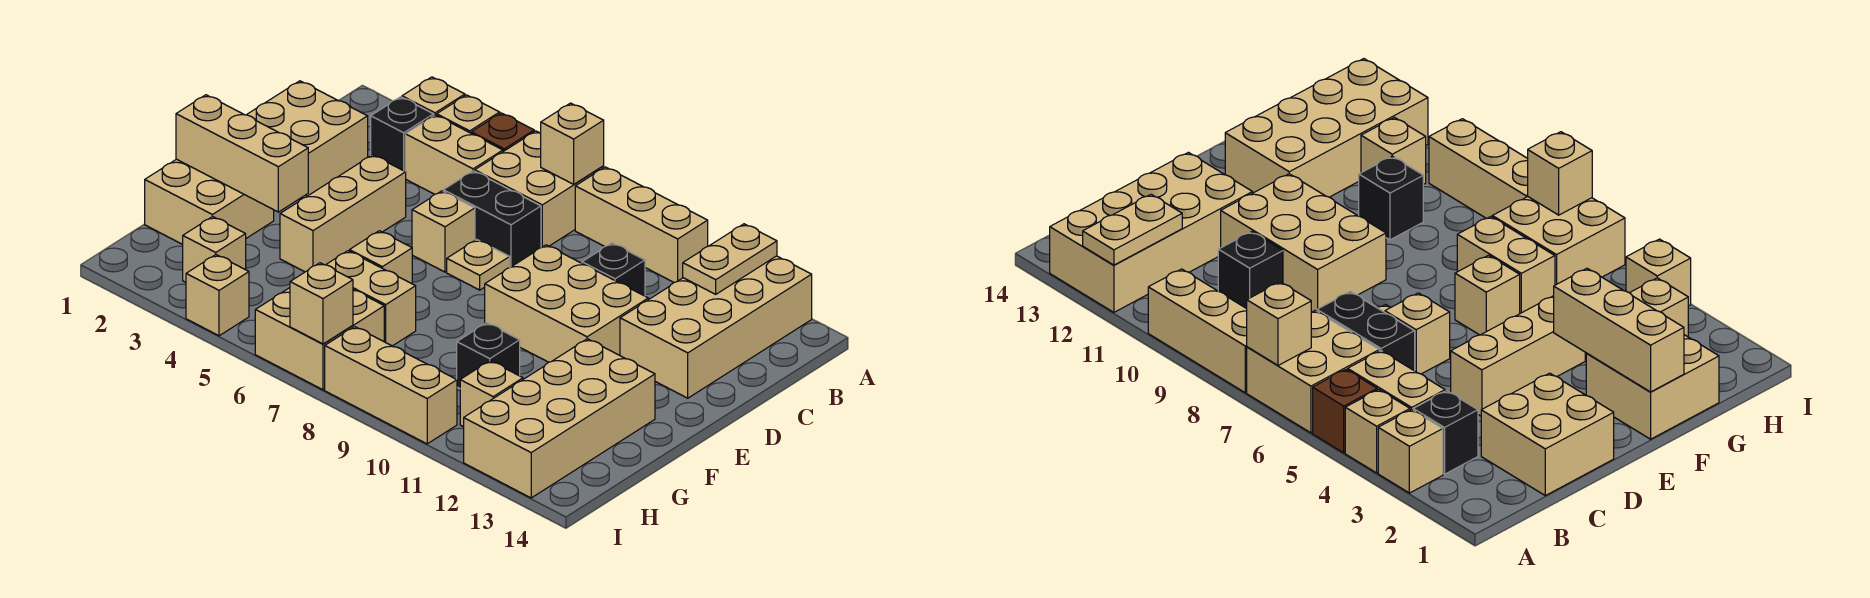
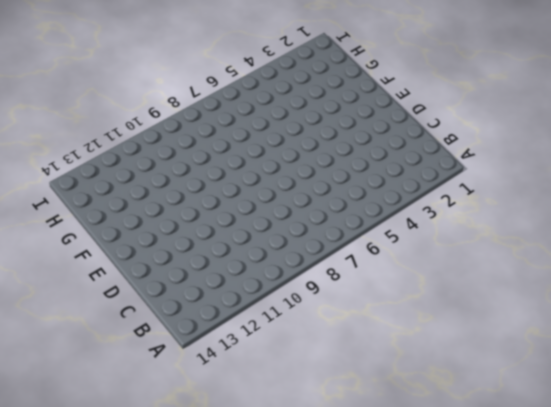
none -> tan 1x1 brick [402,77,465,115]
none -> tan 1x1 brick [437,95,500,133]
none -> brown 1x1 brick [471,113,534,152]

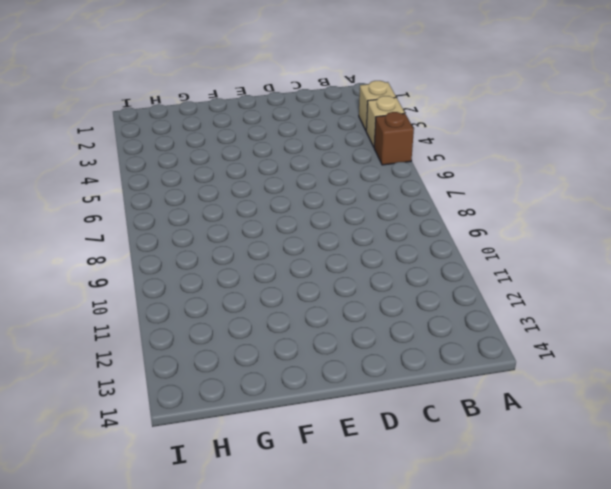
none -> tan 2x2 brick [475,131,604,248]
none -> tan 1x3 brick [575,167,708,282]
none -> tan 2x4 brick [620,256,812,398]

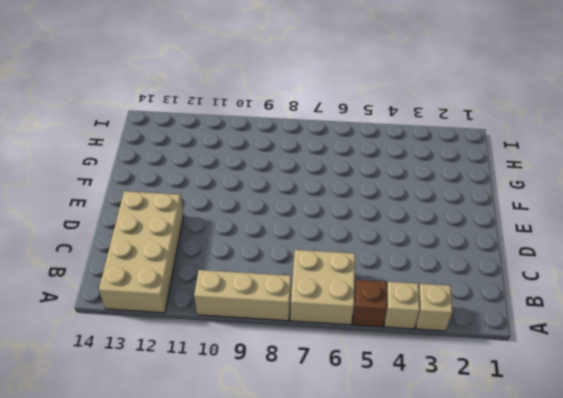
none -> black 1x1 brick [371,97,434,171]
none -> tan 1x2 brick [405,115,503,194]
none -> tan 2x2 brick [247,81,368,198]

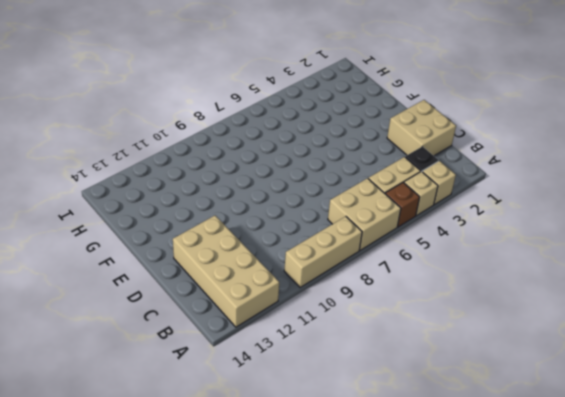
none -> black 1x2 brick [443,171,541,267]
none -> black 1x1 brick [582,243,645,296]
none -> tan 1x3 brick [280,155,406,272]

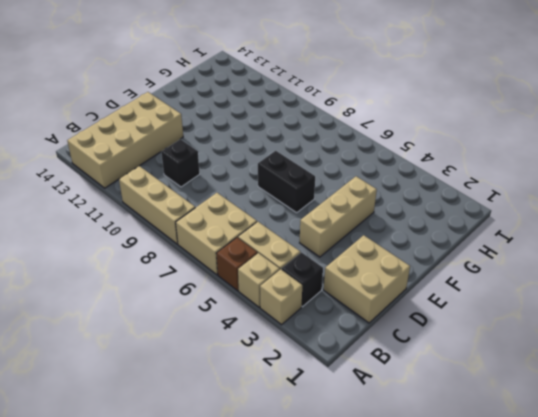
black 1x2 brick [258,151,315,213] -> black 1x2 brick moved to [443,171,541,267]
none -> tan 1x1 brick [412,191,475,272]
none -> tan 1x1 plate [447,239,510,290]
none -> tan 2x3 brick [485,245,648,362]

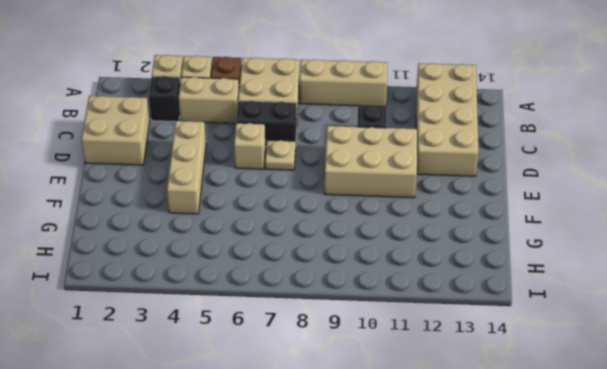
none -> tan 2x2 brick [145,159,274,244]
none -> tan 1x1 brick [349,231,412,284]
none -> tan 2x4 brick [464,339,655,498]

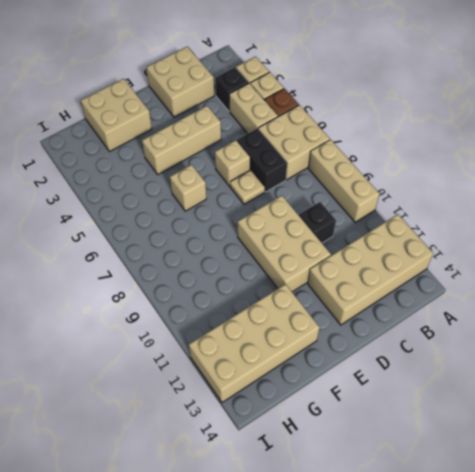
none -> tan 1x2 brick [326,251,416,346]
none -> black 1x1 brick [457,323,520,388]
none -> tan 1x1 brick [183,217,246,282]

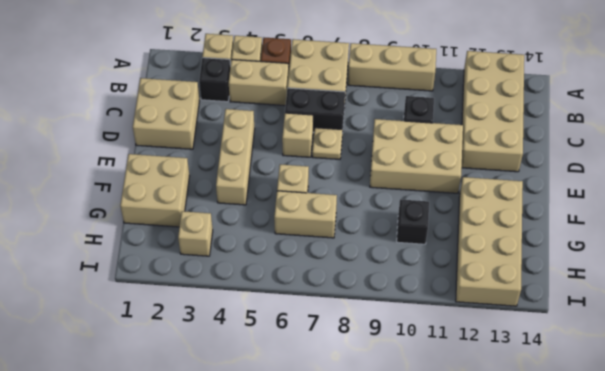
none -> tan 2x2 brick [255,288,384,390]
none -> tan 1x1 brick [460,361,523,427]
none -> tan 1x1 brick [186,255,249,336]

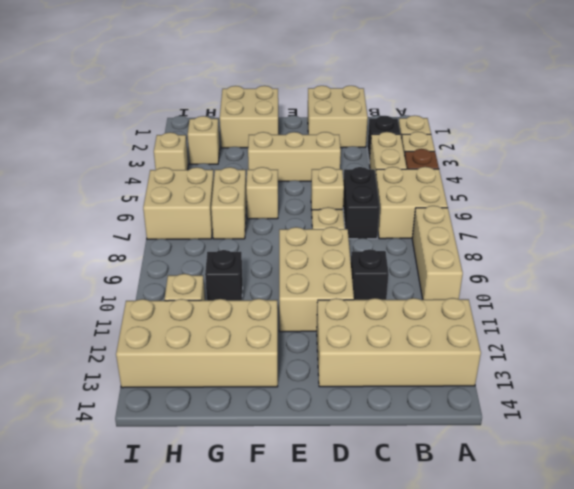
none -> tan 1x3 brick [325,327,457,444]
none -> tan 1x1 brick [541,103,604,184]
none -> tan 1x2 plate [683,224,777,294]

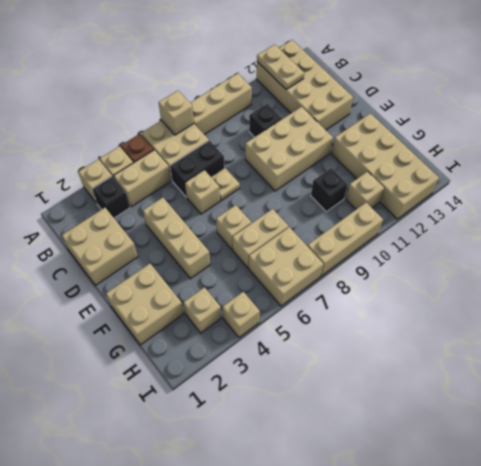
none -> tan 1x3 brick [176,95,308,212]
none -> tan 1x1 brick [290,263,353,344]

